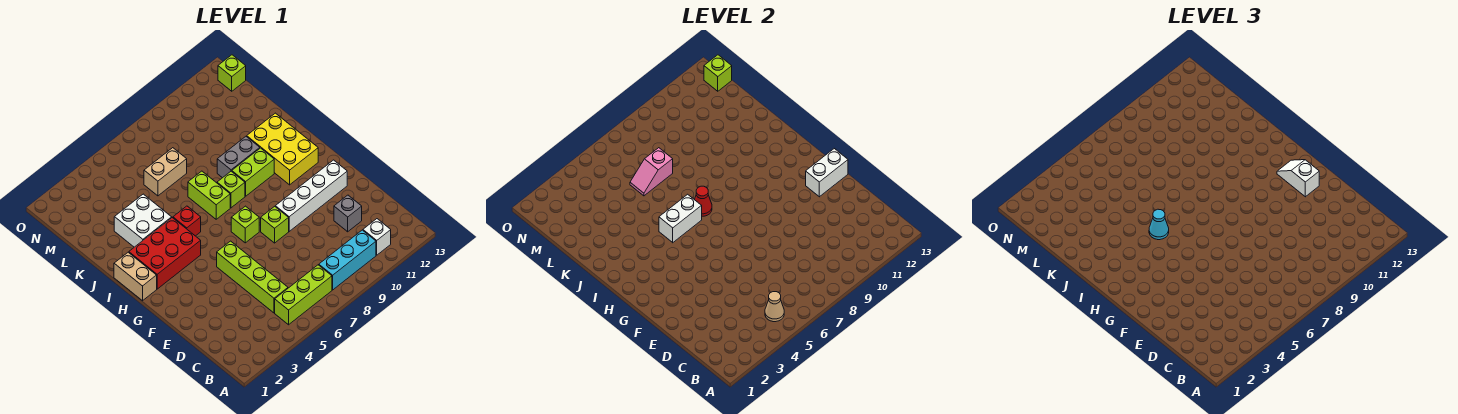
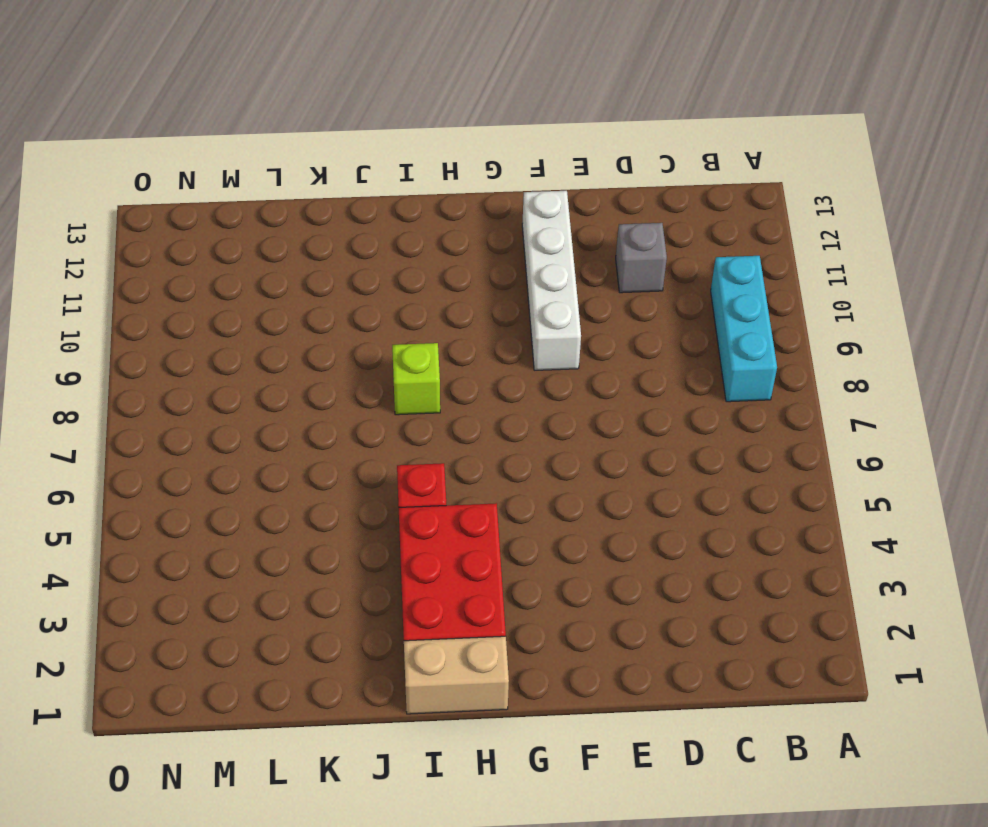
none -> lime 1x3 brick [275,265,332,325]
none -> white 1x1 brick [363,219,391,255]
none -> lime 1x4 brick [217,241,288,313]

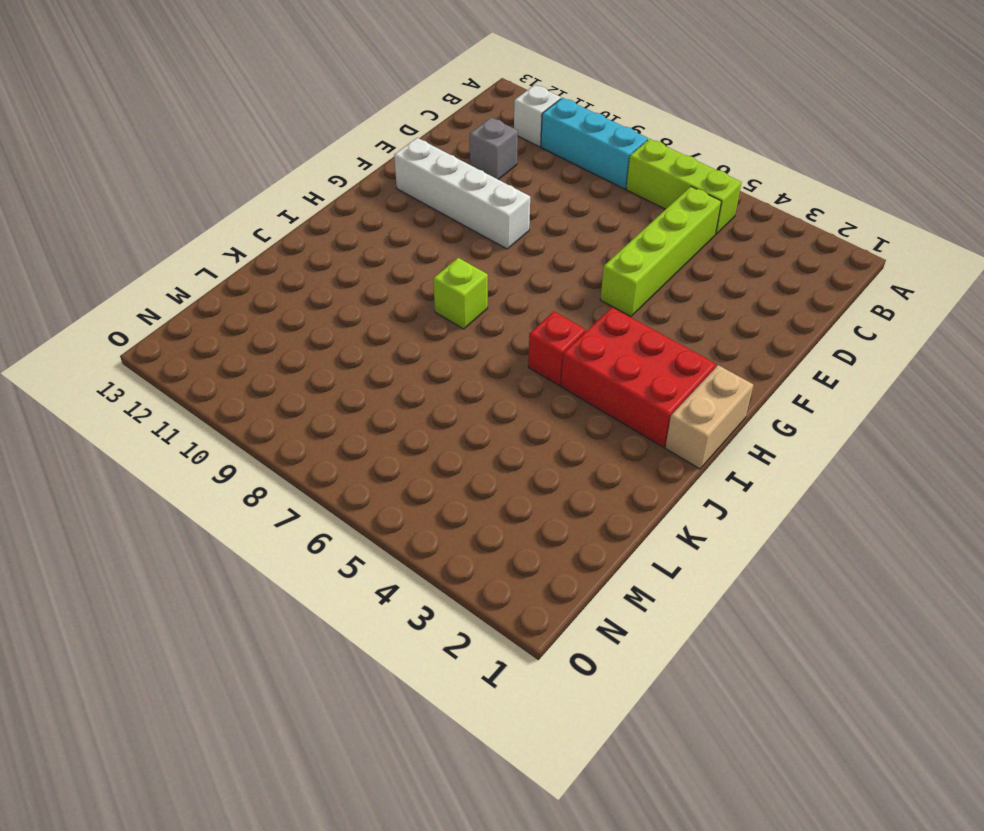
none -> lime 1x1 brick [261,206,289,243]
none -> lime 1x1 brick [231,206,259,243]
none -> yellow 2x3 brick [247,113,318,185]

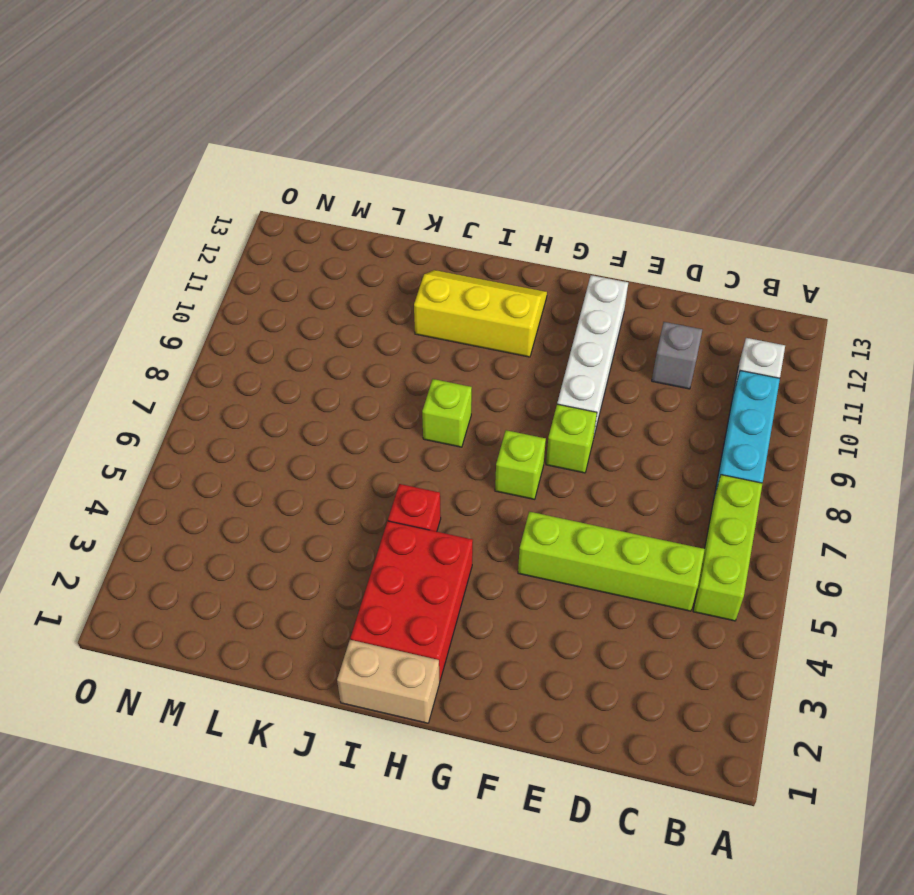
yellow 2x3 slope [414,270,547,357] -> yellow 2x3 brick [247,113,318,185]
none -> lime 1x2 brick [188,171,230,219]
none -> lime 1x2 brick [232,148,274,196]
none -> white 2x2 brick [114,194,172,247]

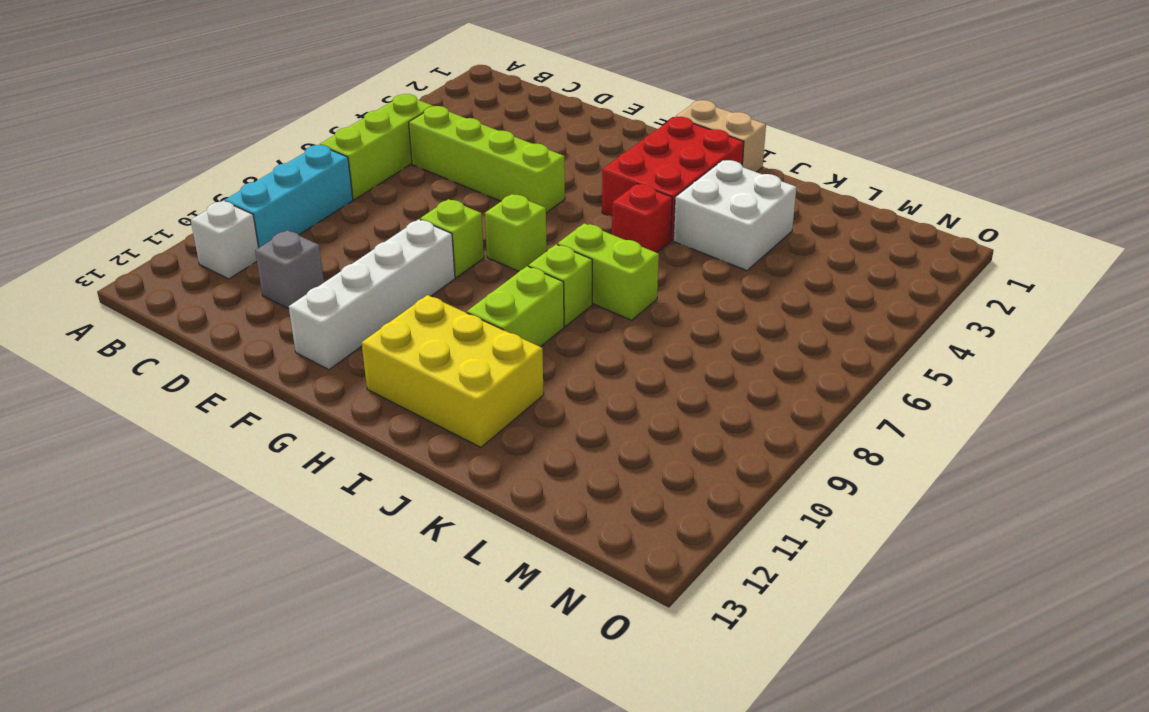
none -> grey 1x2 brick [217,137,260,178]
none -> tan 1x2 brick [144,148,187,196]
none -> lime 1x1 brick [218,55,246,91]

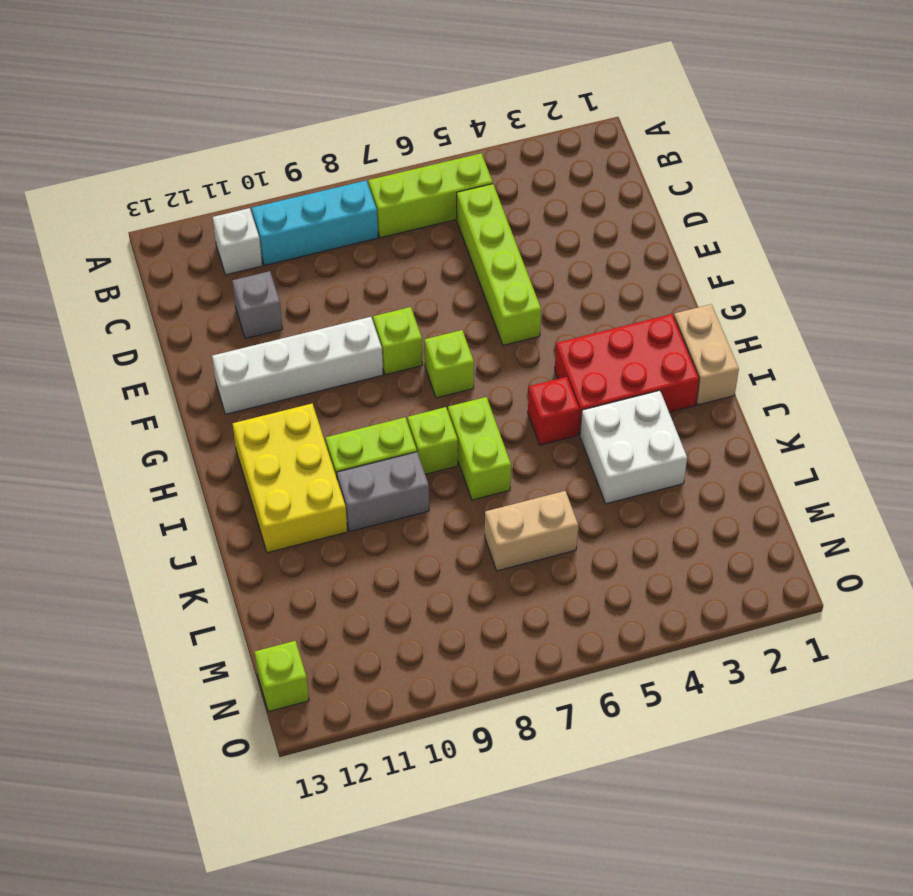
none -> tan 1x1 cone [765,292,784,322]
none -> white 1x2 brick [806,149,848,197]
none -> white 1x2 brick [659,194,702,243]

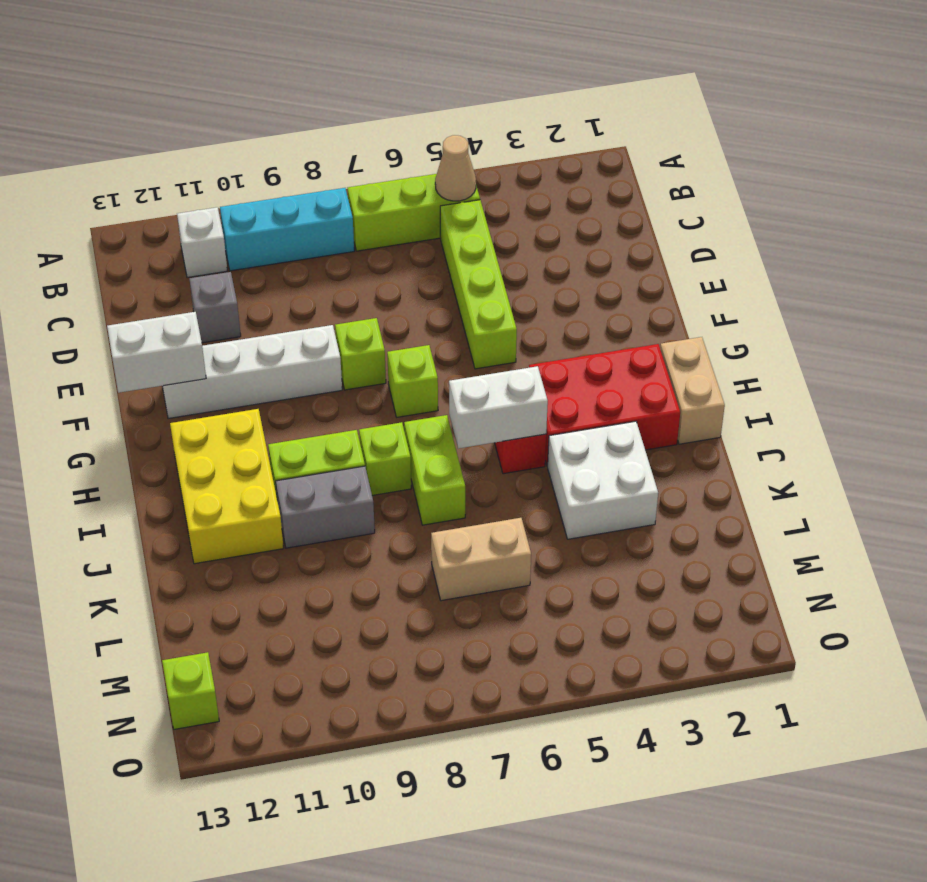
none -> red 1x1 cone [695,186,712,216]
none -> pink 1x2 slope [630,148,673,196]
none -> lime 1x1 brick [704,55,732,91]

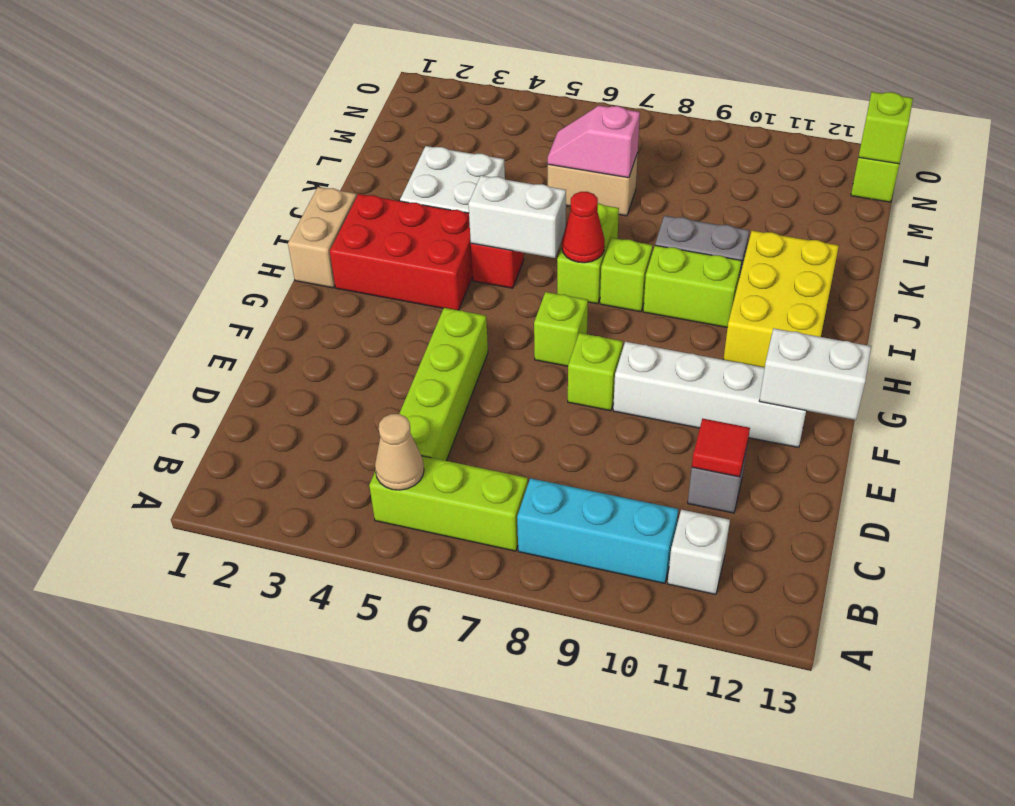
red 1x1 tile [692,419,750,477] -> none
none -> white 1x2 slope [1277,160,1319,197]
none -> cyan 1x1 cone [1149,209,1169,240]

